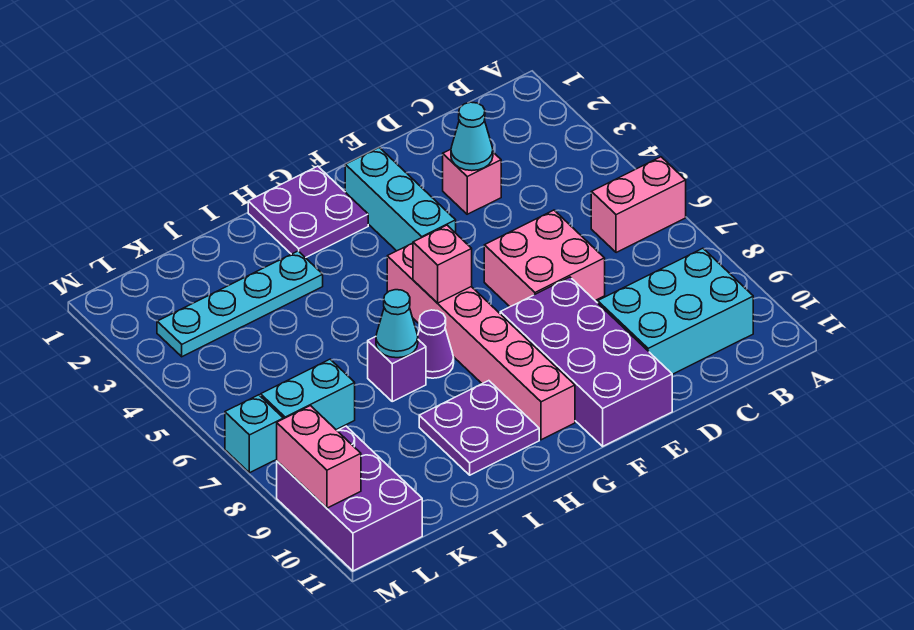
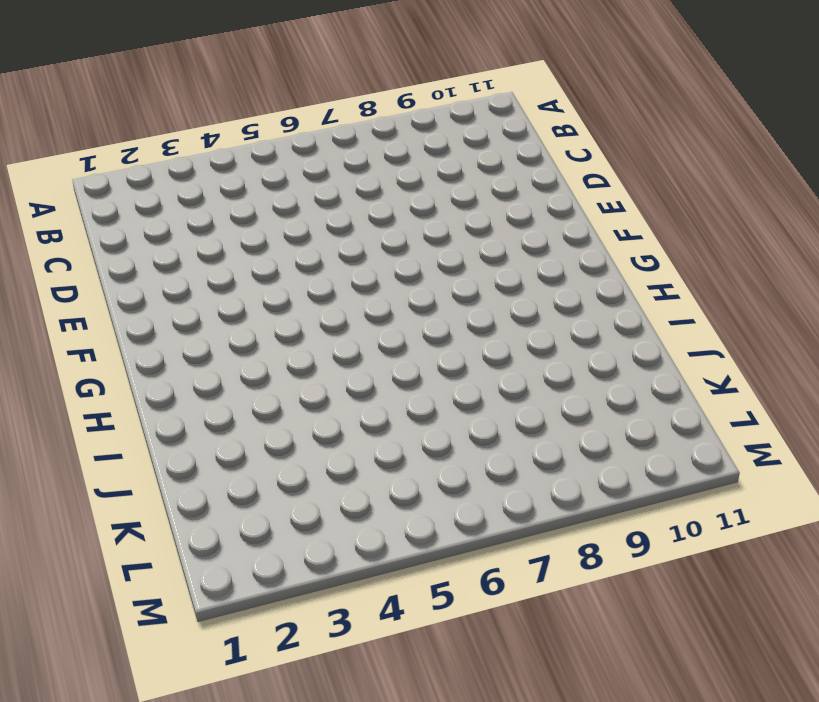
none -> pink 1x2 brick [591,157,686,253]
none -> cyan 2x3 brick [597,248,753,374]
none -> pink 1x1 brick [443,149,501,214]

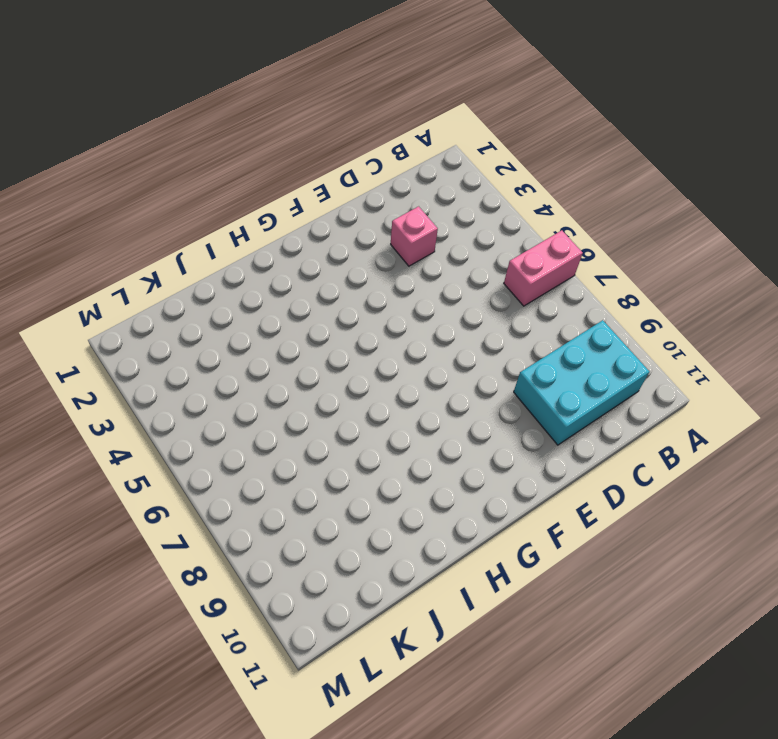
none -> pink 2x2 brick [484,210,605,307]
none -> purple 2x4 brick [500,277,672,446]
none -> cyan 1x3 brick [345,147,456,251]

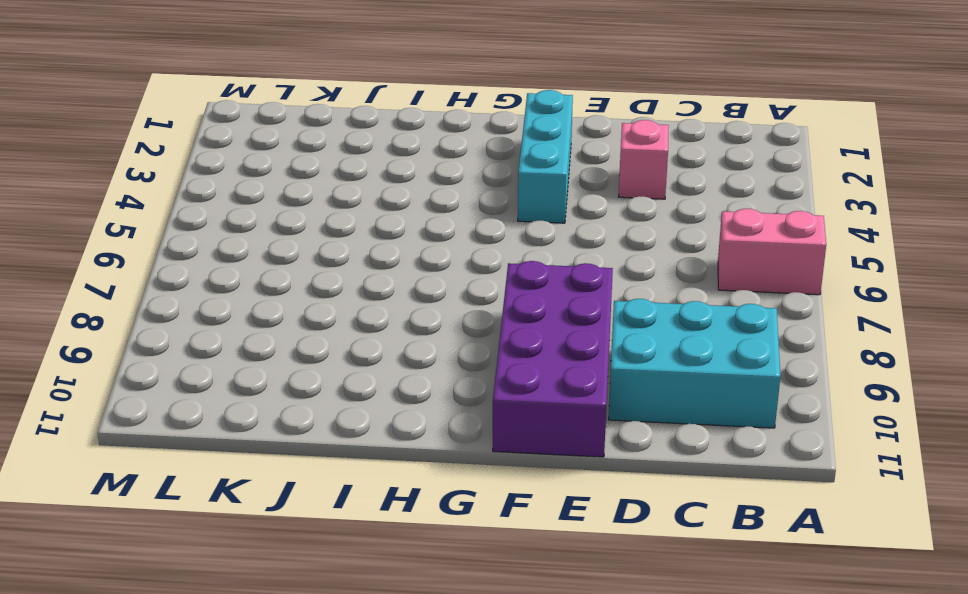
none -> pink 2x2 brick [484,210,605,307]
none -> purple 2x2 plate [248,166,368,258]
none -> pink 1x6 brick [387,243,575,440]

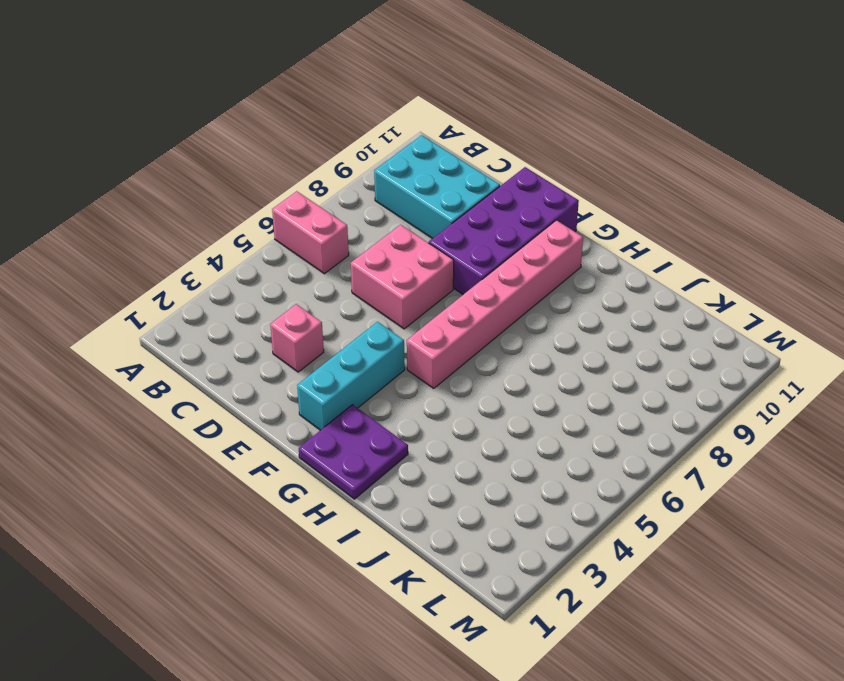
none -> purple 1x1 cone [418,310,454,378]
none -> purple 2x2 plate [419,381,539,475]
none -> cyan 1x4 plate [157,251,323,357]

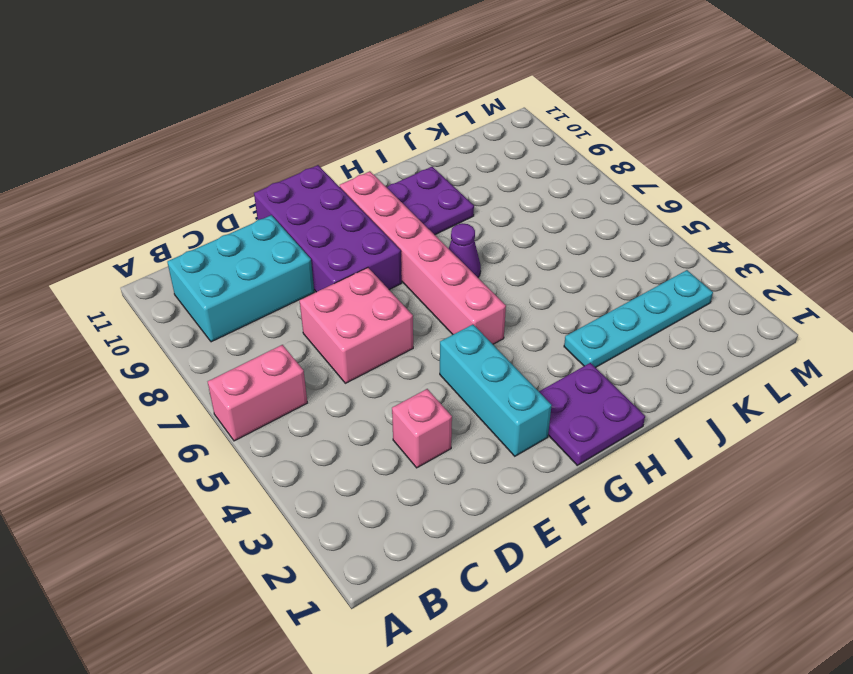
none -> purple 1x1 brick [368,337,426,401]
none -> cyan 1x2 brick [261,359,355,430]
none -> purple 2x3 brick [277,426,422,571]

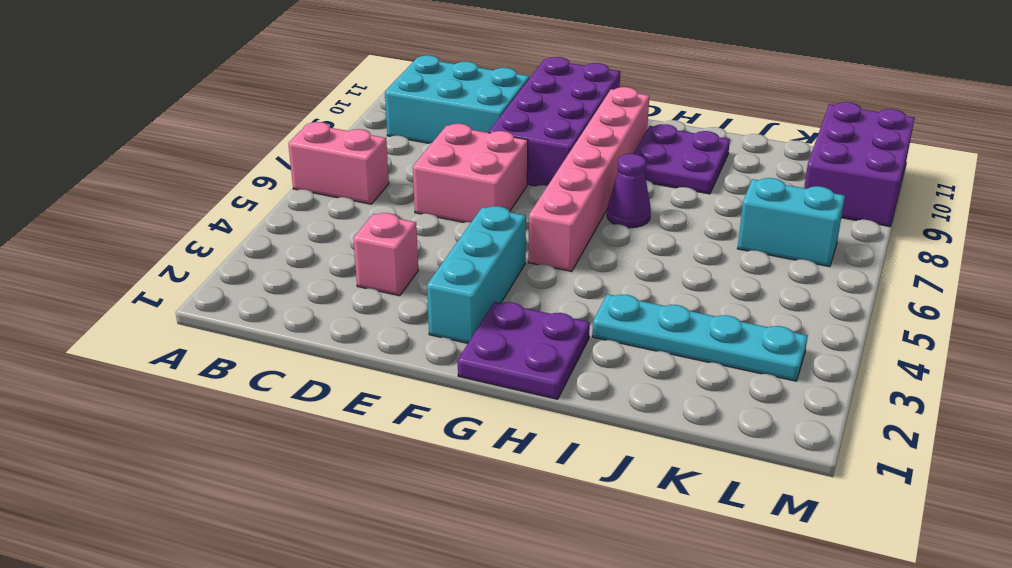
none -> purple 1x1 brick [368,337,426,401]
none -> cyan 1x1 brick [225,395,283,473]
none -> cyan 1x1 cone [451,102,493,171]

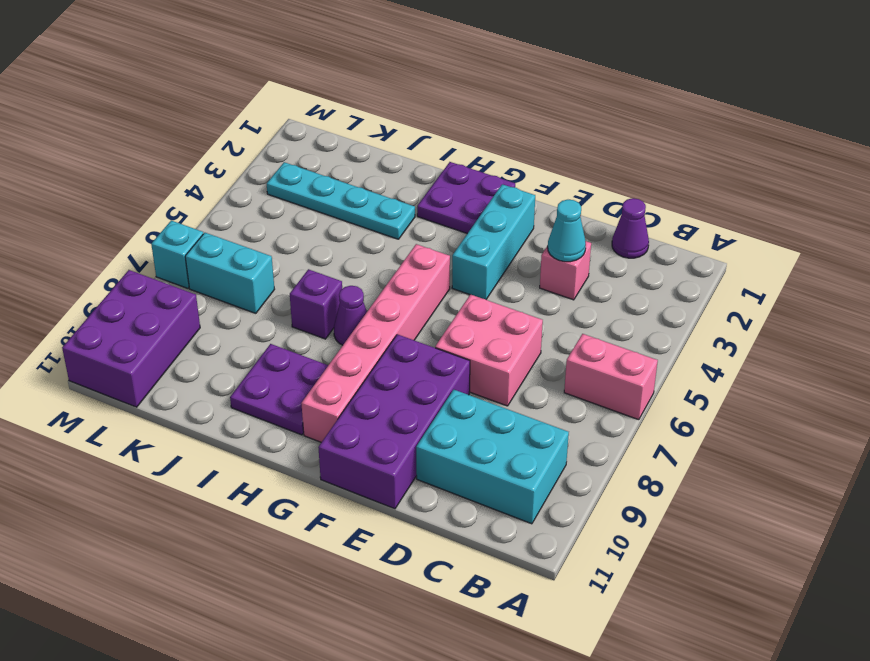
purple 1x1 cone [612,198,649,258] -> none
none -> pink 1x1 brick [413,225,472,303]
none -> cyan 1x1 cone [376,290,418,358]
none -> pink 1x2 brick [277,406,361,508]

